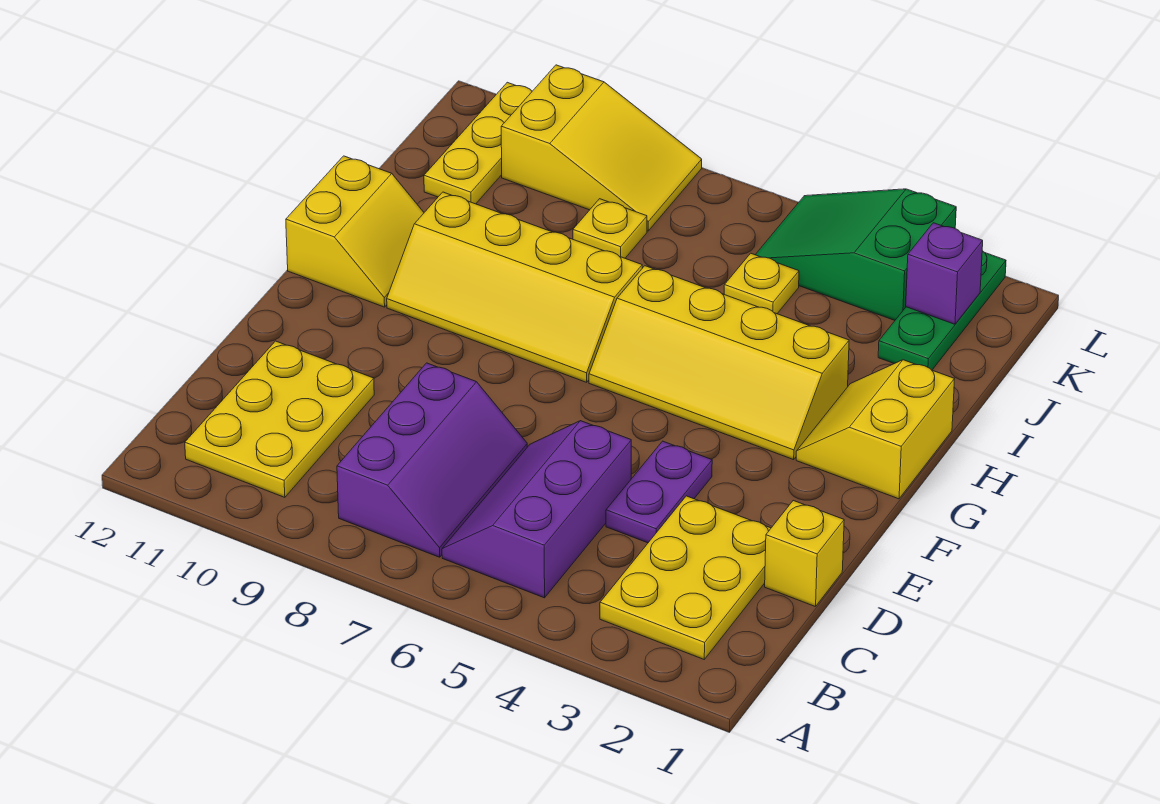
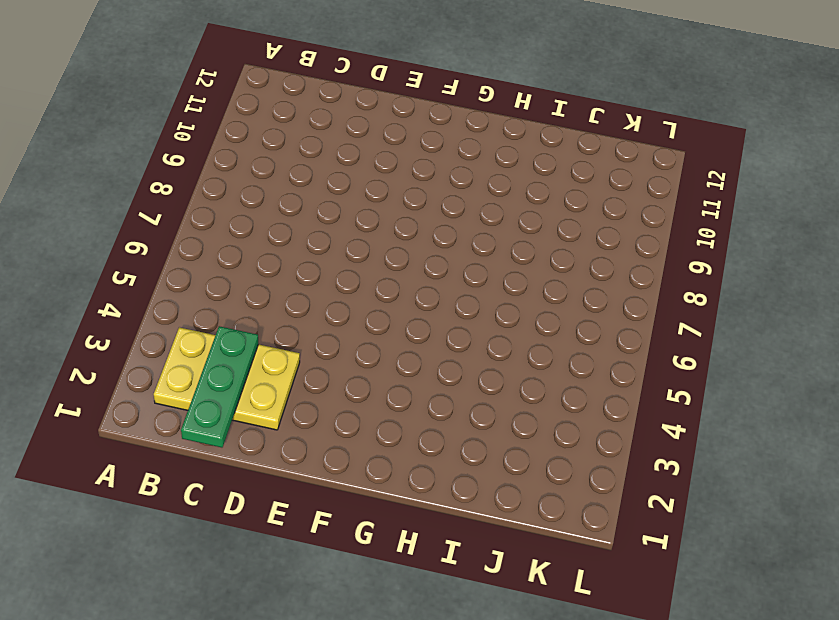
green 1x3 plate [181,326,258,448] -> green 1x3 plate turned to [878,251,1006,370]
none -> purple 2x3 slope [442,421,631,598]
none -> purple 2x3 slope [337,363,527,557]
none -> yellow 2x3 plate [185,341,374,497]

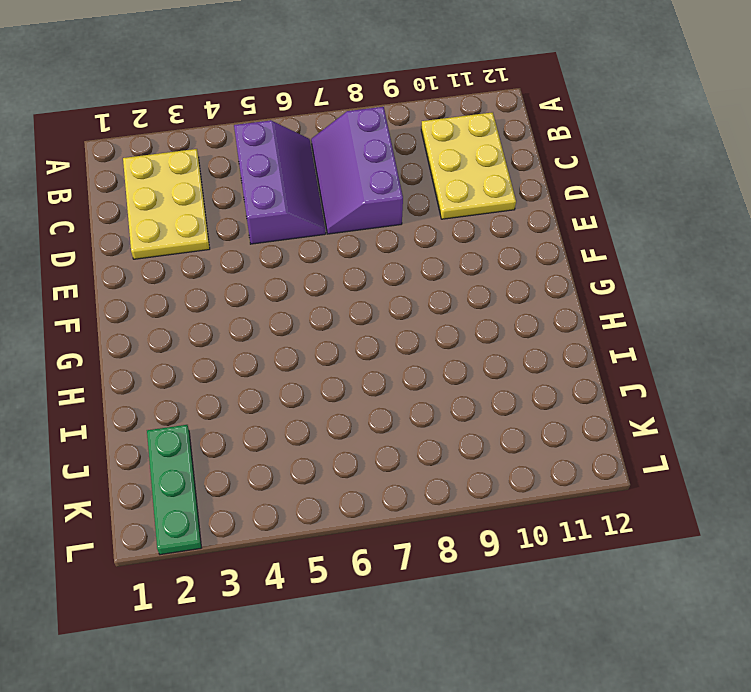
none -> yellow 1x1 brick [765,501,844,607]
none -> purple 1x2 plate [606,441,712,543]
none -> yellow 2x2 slope [796,360,955,499]

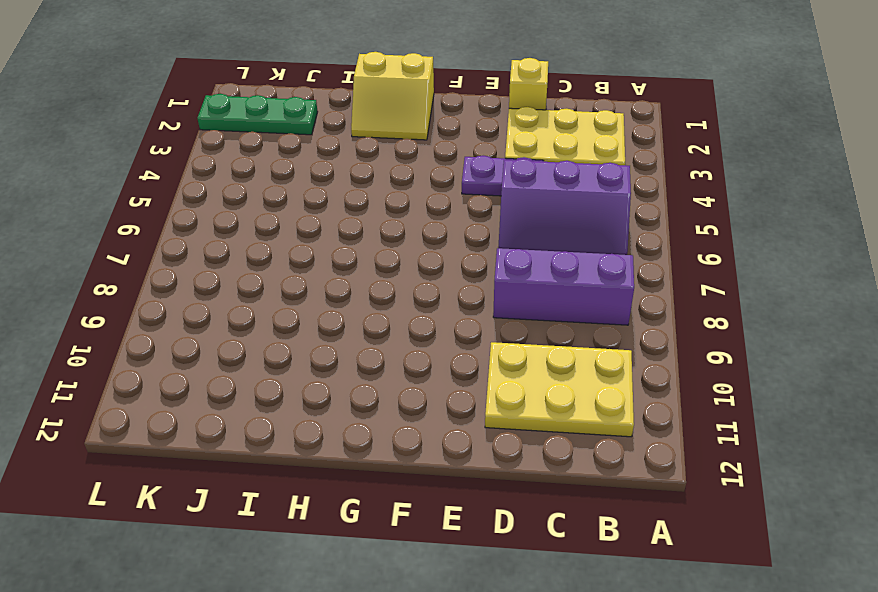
none -> yellow 2x4 slope [589,266,849,460]
none -> yellow 2x4 slope [387,192,642,382]
none -> yellow 2x2 slope [286,156,424,307]

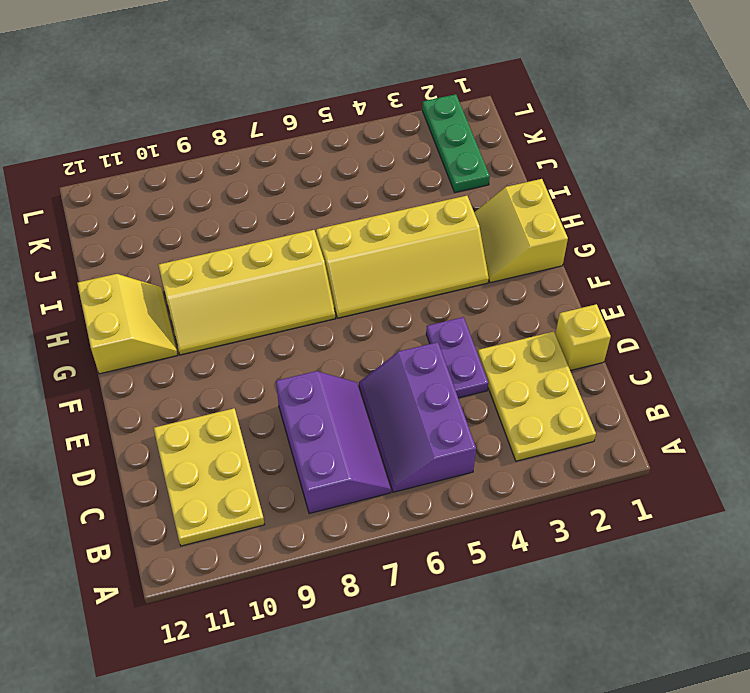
none -> yellow 1x1 plate [724,253,799,314]
none -> yellow 1x1 plate [573,199,647,258]
none -> yellow 1x3 plate [424,82,532,204]

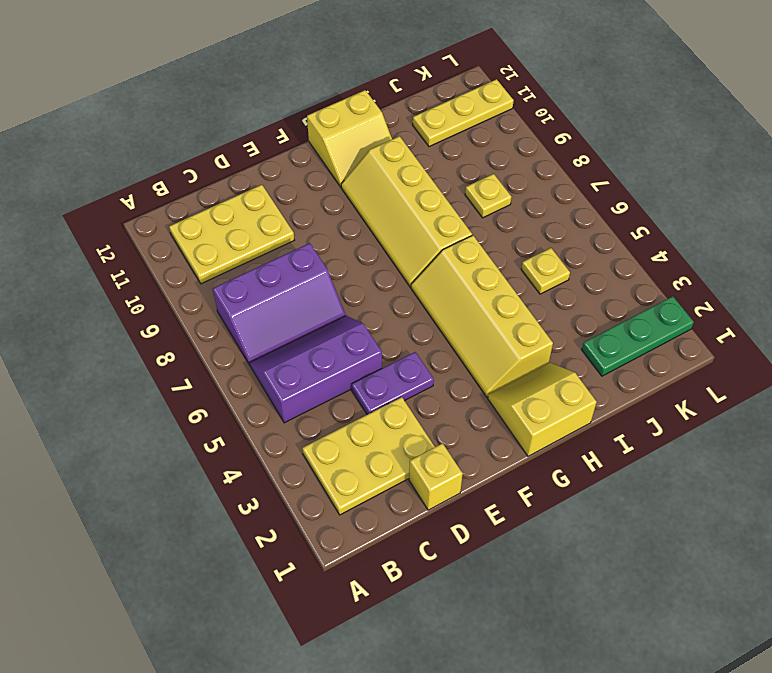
none -> green 2x3 slope [755,189,956,320]
none -> yellow 2x3 slope [501,65,702,231]
none -> purple 1x1 brick [906,223,983,324]

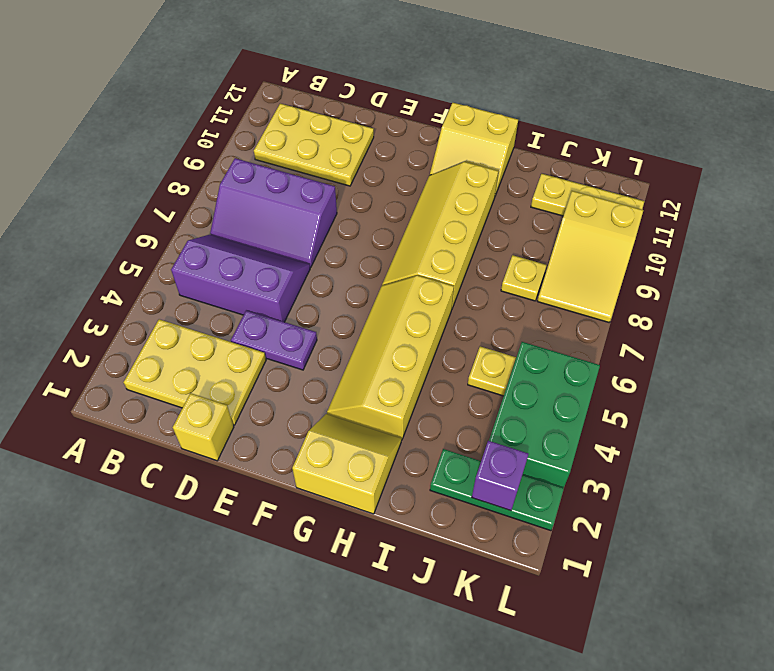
green 2x3 brick [489,342,600,488] -> green 2x3 slope [755,189,956,320]

